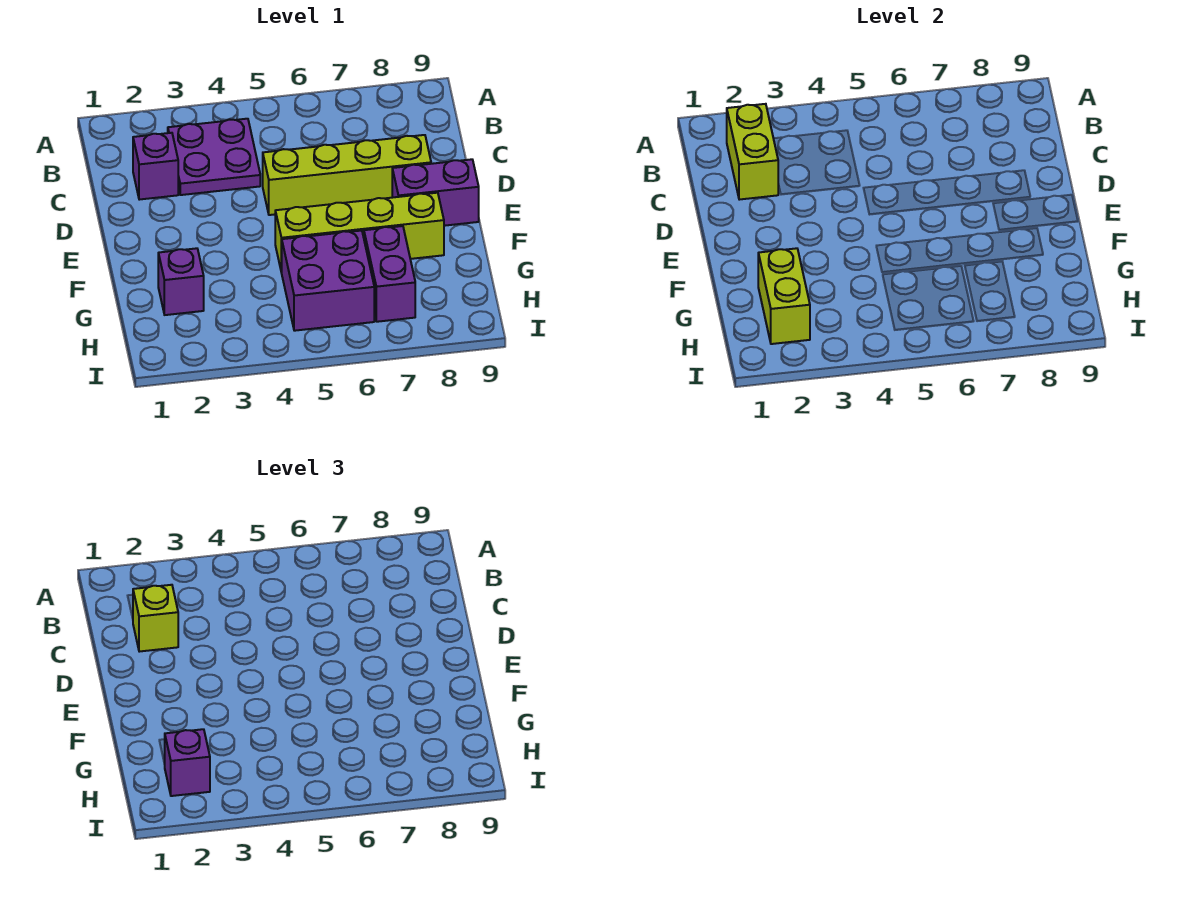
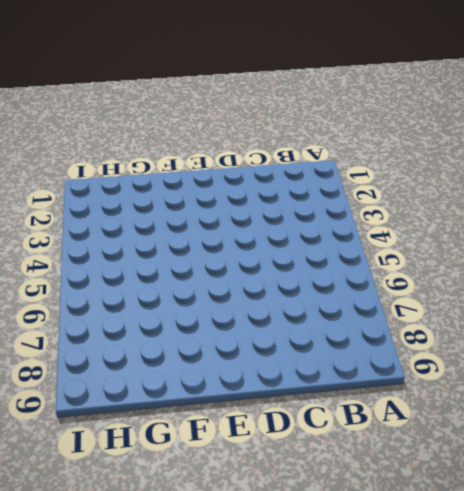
none -> purple 2x2 plate [168,119,260,195]
none -> purple 1x1 brick [133,133,178,200]
none -> lime 1x4 brick [263,135,431,215]

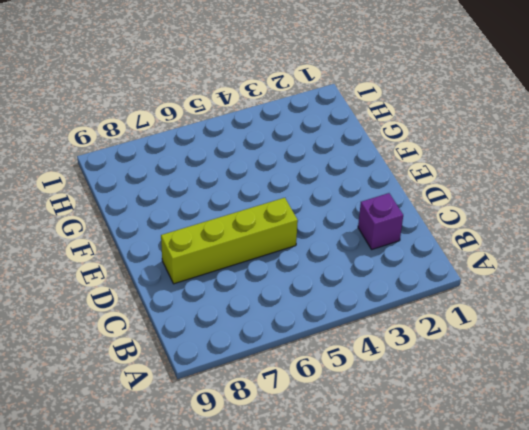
none -> purple 2x2 plate [168,119,260,195]
none -> purple 1x2 brick [392,159,479,226]
none -> lime 1x4 brick [275,193,444,273]

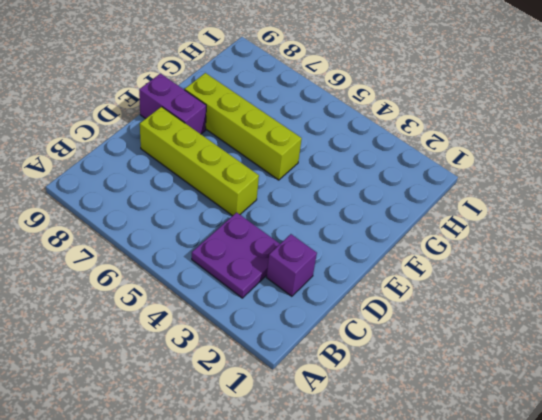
none -> purple 1x1 brick [158,248,204,315]
none -> purple 2x2 brick [282,231,374,331]
none -> purple 1x2 brick [364,226,415,322]

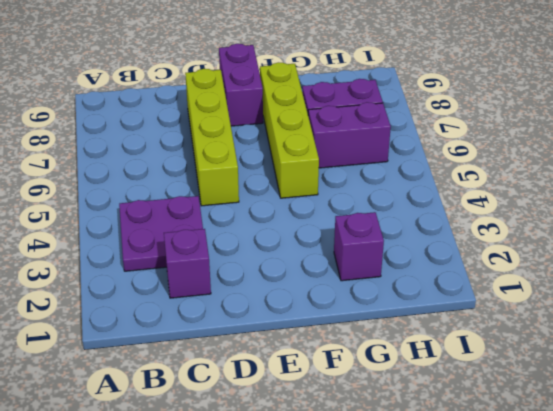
purple 1x2 brick [308,102,391,168] -> purple 2x2 brick [282,231,374,331]
none -> lime 1x2 brick [727,104,778,200]
none -> lime 1x2 brick [758,248,810,344]
none -> lime 1x1 brick [133,585,178,652]

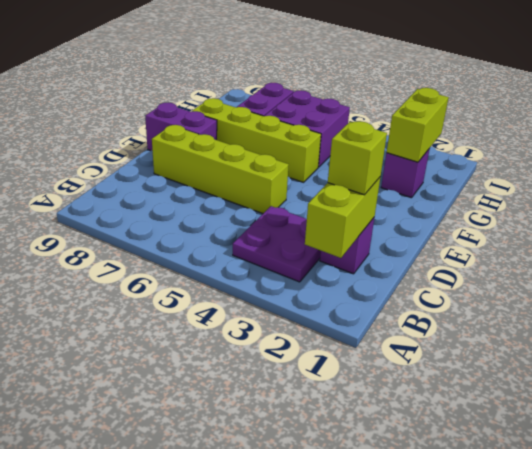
none -> purple 1x1 brick [165,729,210,796]

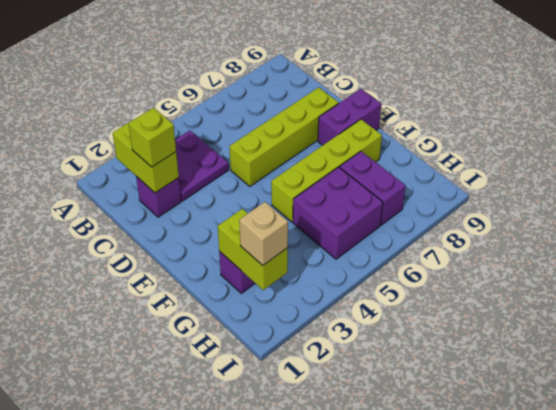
tan 1x1 brick [239,202,288,265] -> purple 1x1 brick [165,729,210,796]

